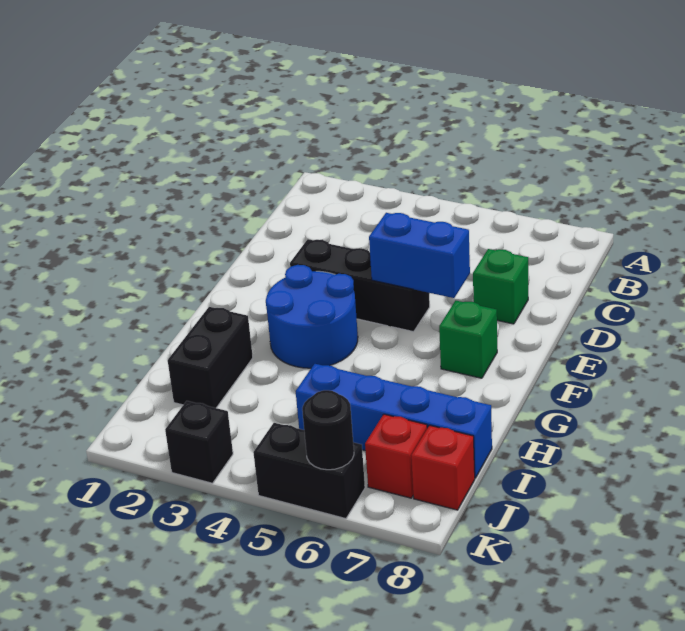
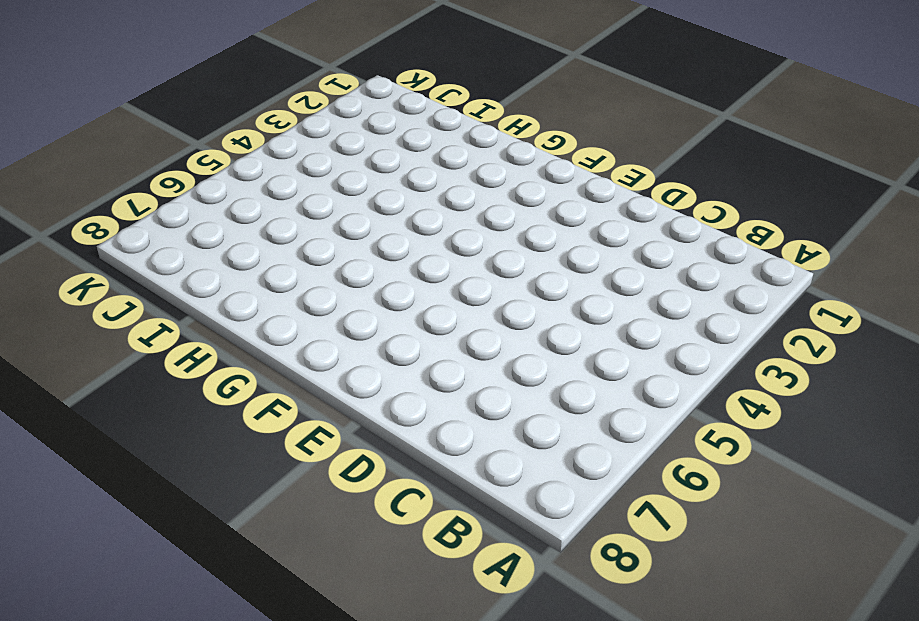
none -> green 1x1 brick [473,249,528,324]
none -> black 1x3 brick [290,239,430,332]
none -> blue 2x2 round brick [266,265,358,368]

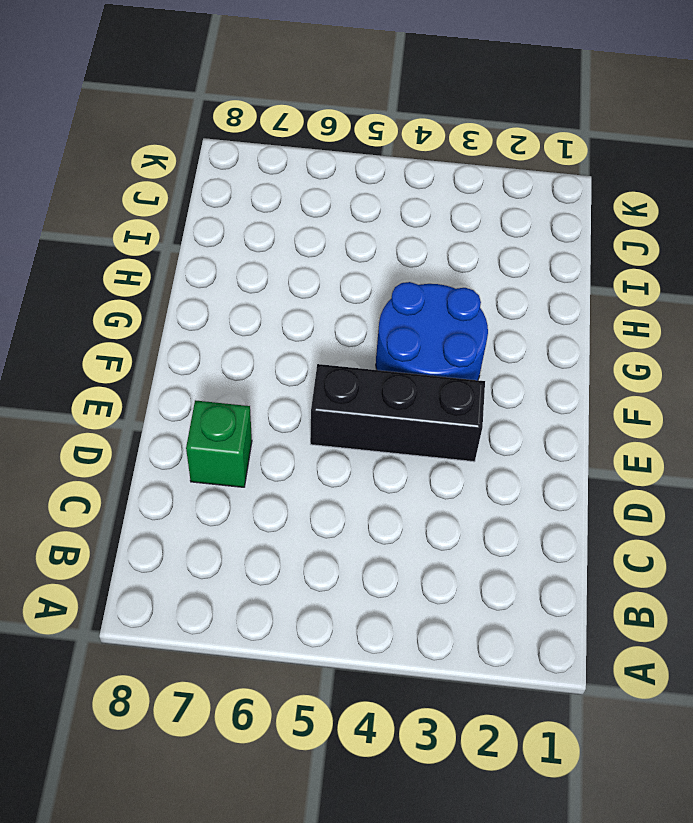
none -> green 1x1 brick [439,301,497,378]
none -> black 1x2 brick [168,307,253,408]
none -> blue 1x4 brick [296,364,492,478]

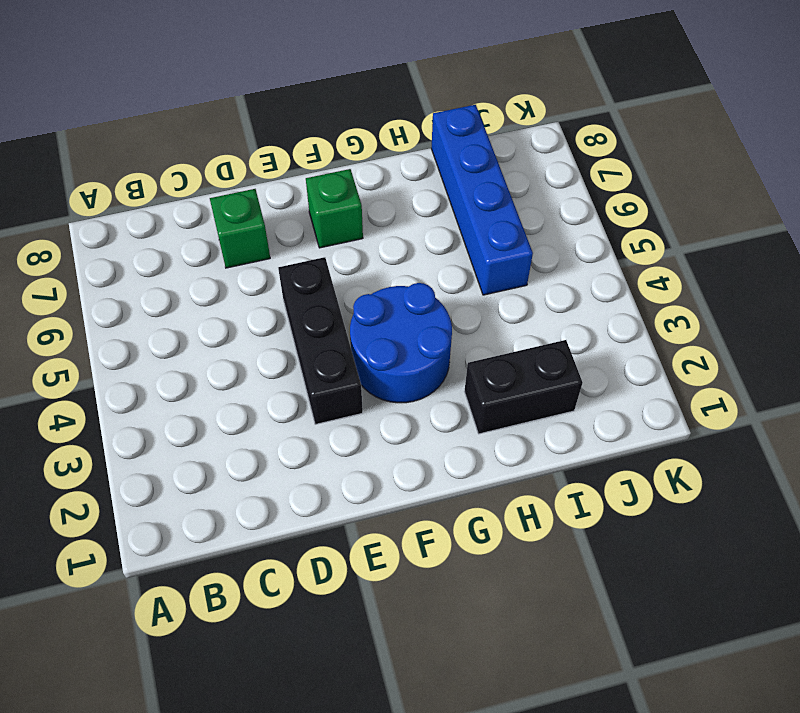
none -> red 1x1 brick [365,414,427,498]
none -> red 1x1 brick [411,425,475,510]
none -> black 1x1 brick [165,401,233,483]

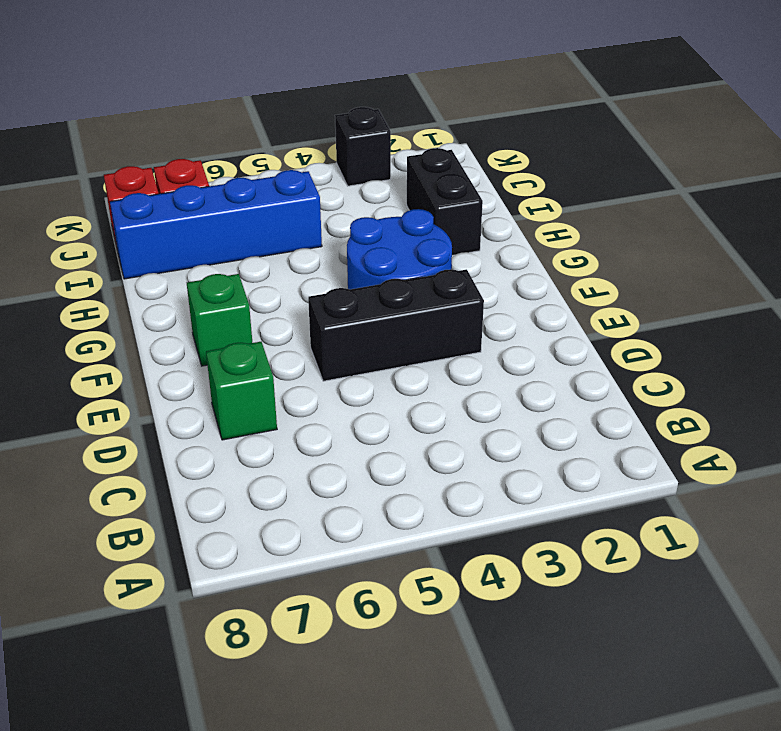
none -> black 1x2 brick [253,423,365,519]
none -> blue 1x2 brick [369,213,470,298]
none -> black 1x1 round brick [302,390,354,470]

